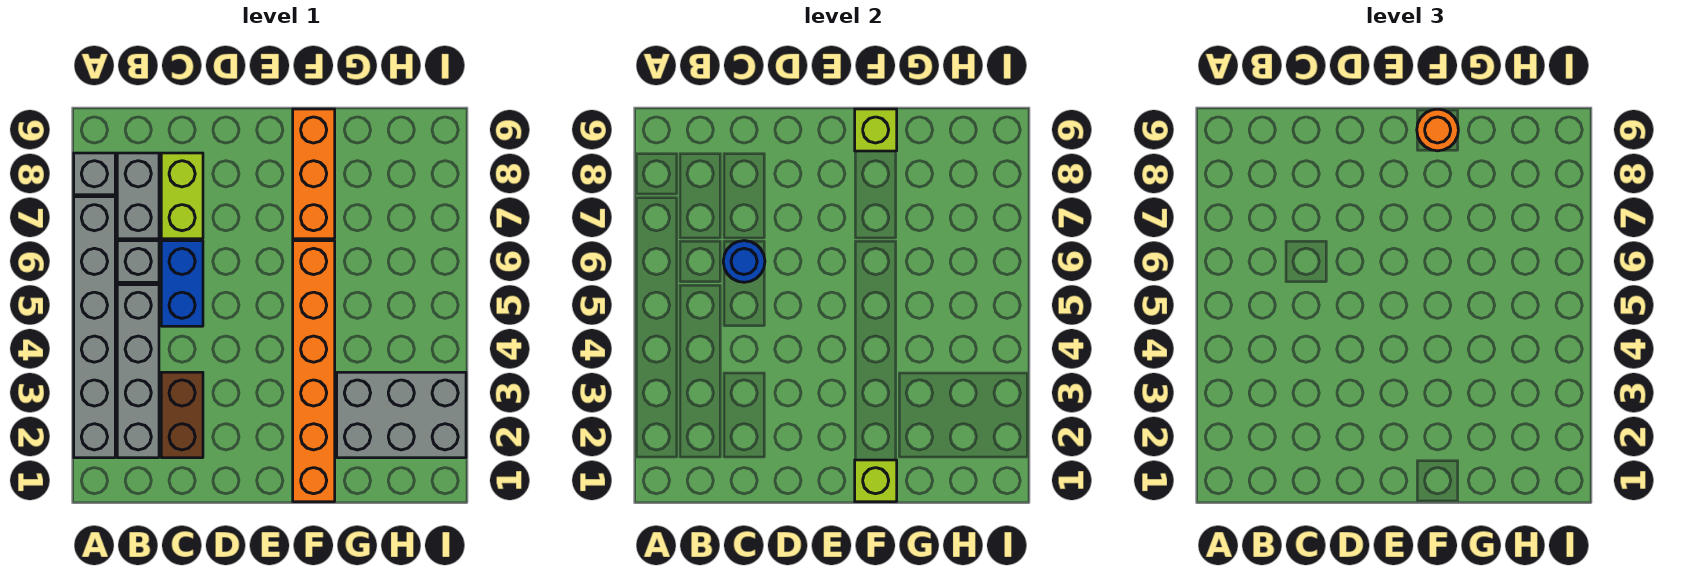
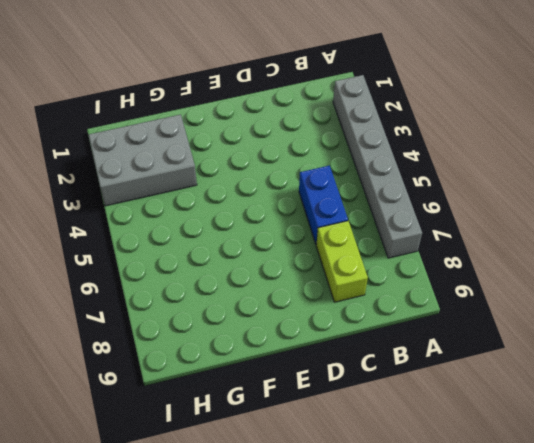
none -> grey 1x1 brick [74,153,115,195]
none -> grey 1x4 brick [117,285,159,458]
none -> grey 1x1 brick [117,241,159,282]

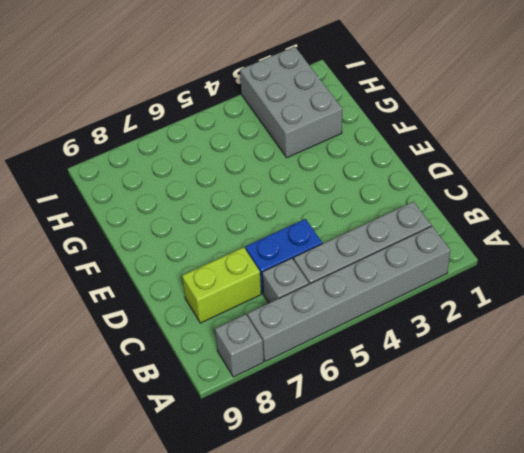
none -> grey 1x2 brick [117,153,159,239]
none -> brown 1x2 brick [161,372,203,458]
none -> orange 1x6 brick [293,241,335,502]

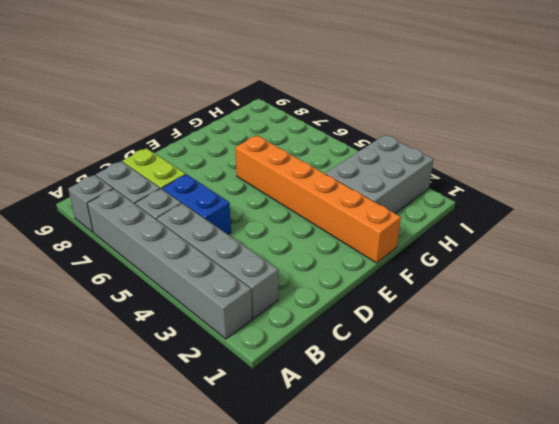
none -> brown 1x2 brick [161,372,203,458]
none -> orange 1x3 brick [293,109,335,239]
none -> blue 1x1 round brick [723,241,765,282]

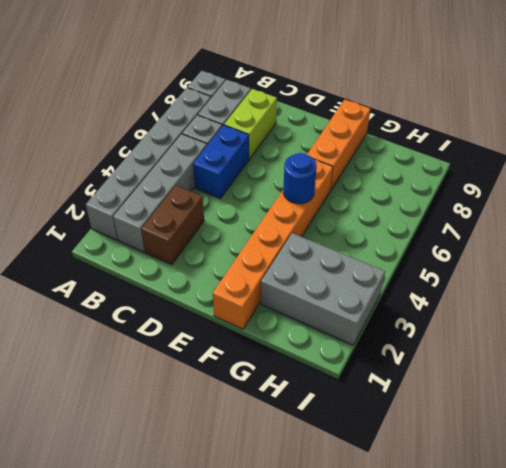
blue 1x1 round brick [283,153,317,204] -> blue 1x1 round brick moved to [723,241,765,282]
none -> lime 1x1 brick [855,460,897,502]
none -> lime 1x1 brick [855,109,897,151]
none -> orange 1x1 round brick [1417,109,1458,151]

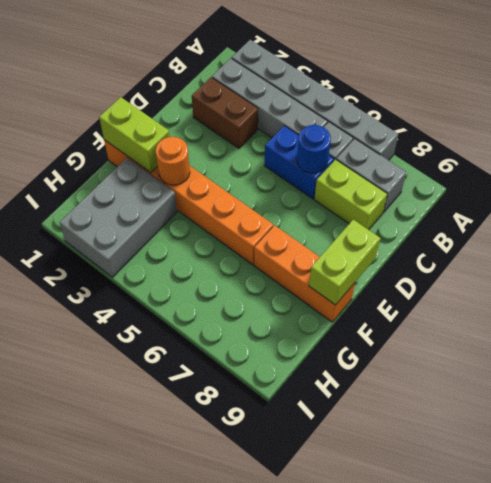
lime 1x2 brick [309,220,381,305] -> lime 1x1 brick [855,109,897,151]
lime 1x2 brick [99,97,170,173] -> lime 1x1 brick [855,460,897,502]
orange 1x1 round brick [156,137,190,185] -> orange 1x1 round brick moved to [1417,109,1458,151]
none -> grey 1x1 brick [74,153,115,195]

